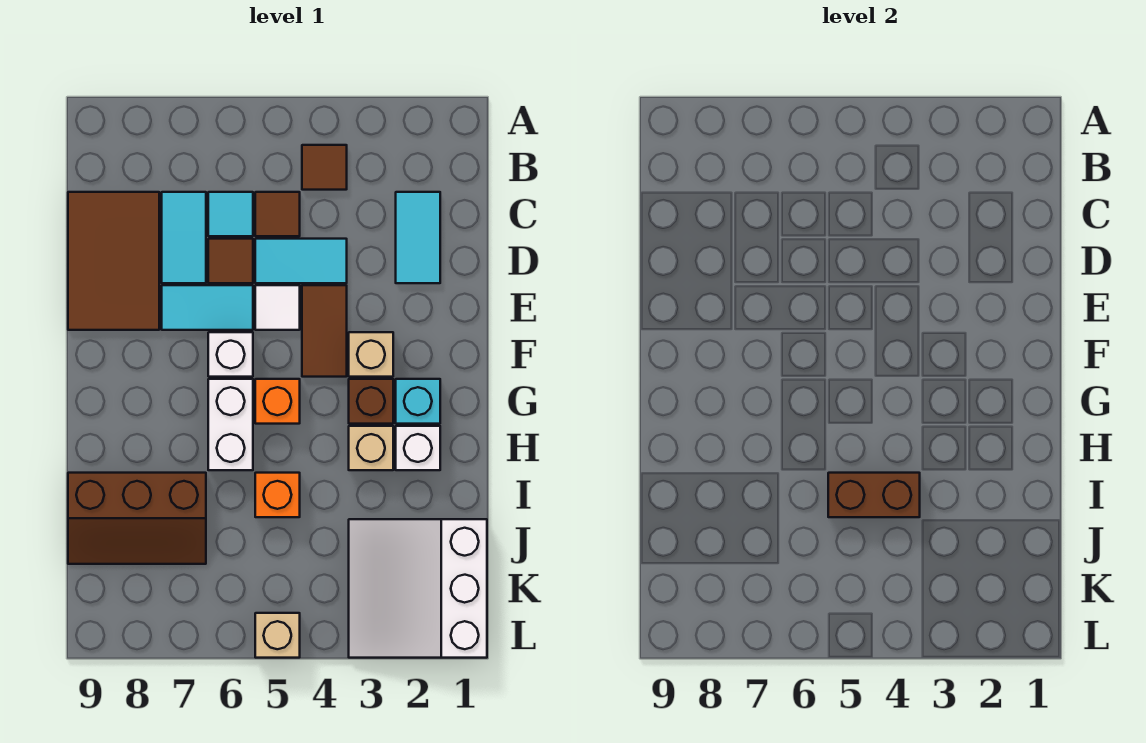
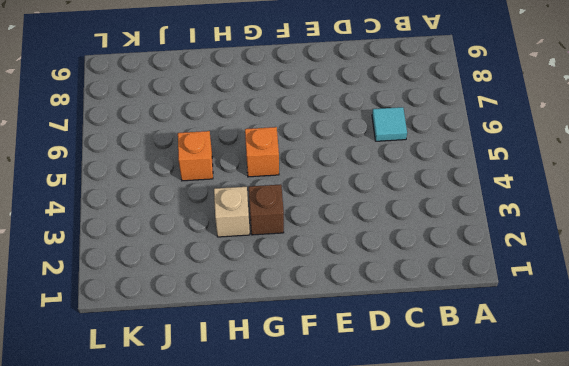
none -> brown 1x1 tile [302,145,347,190]
none -> cyan 1x2 tile [396,192,440,283]
none -> brown 1x1 tile [255,192,300,236]

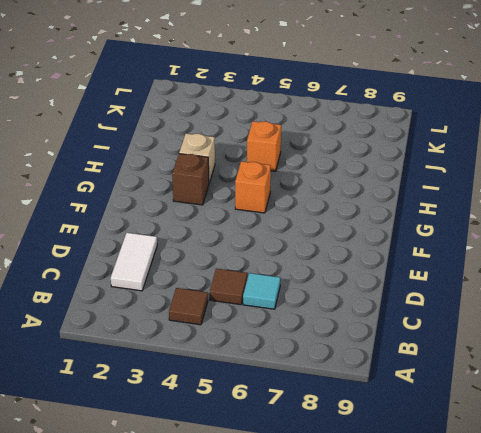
white 1x2 tile [111,233,157,291] -> cyan 1x2 tile [396,192,440,283]
none -> cyan 1x2 tile [162,192,206,283]
none -> brown 2x3 tile [68,192,159,330]
none -> cyan 1x2 tile [255,239,347,283]

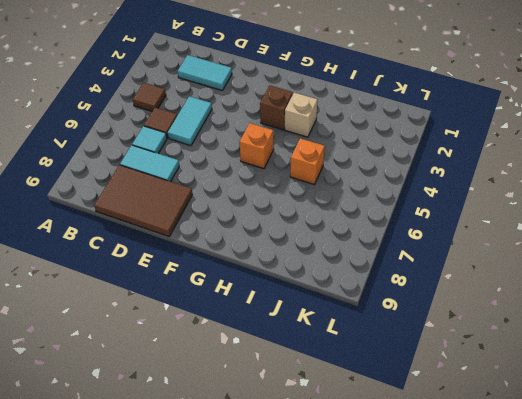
none -> brown 1x1 tile [208,239,253,283]
none -> brown 1x2 tile [302,285,347,377]
none -> white 1x1 tile [255,285,300,330]

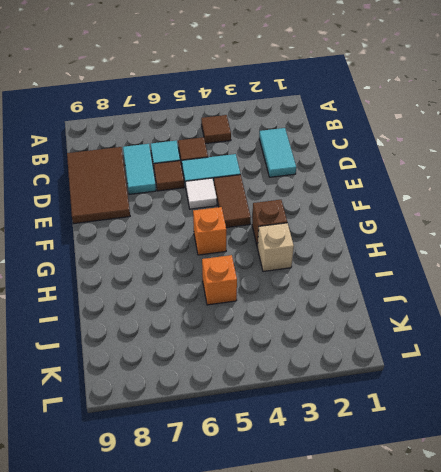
none -> cyan 1x2 tile [162,285,253,330]
none -> tan 1x1 brick [349,332,393,377]
none -> white 1x1 brick [208,332,253,377]

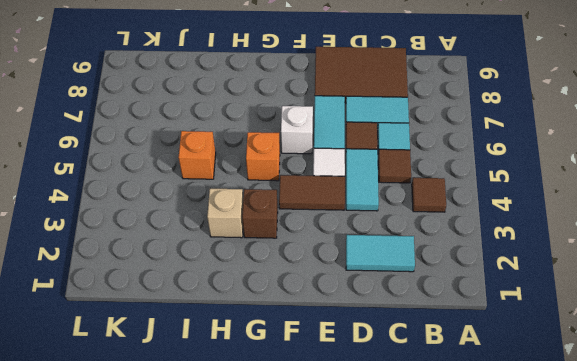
none -> tan 1x1 brick [349,332,393,377]
none -> cyan 1x1 brick [396,379,440,424]
none -> white 1x2 brick [208,379,253,470]

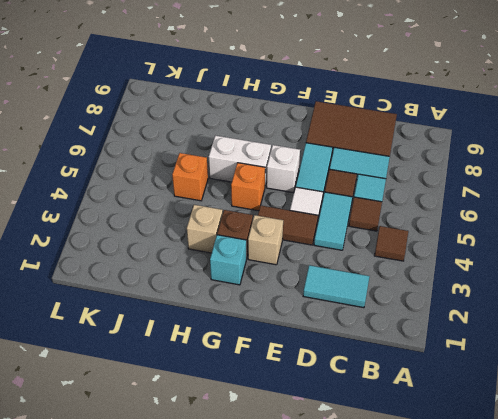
none -> white 1x1 brick [396,426,440,470]
none -> brown 2x3 slope [68,473,206,564]
none -> white 3x3 slope [349,519,487,658]

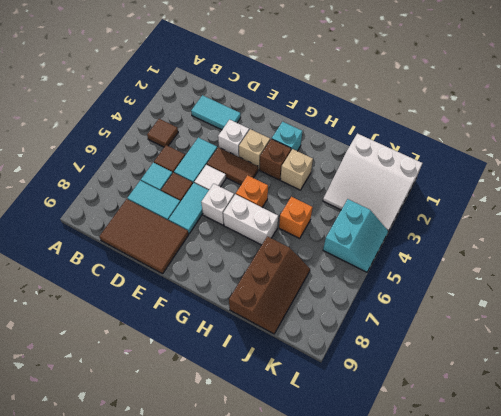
white 1x1 brick [218,120,249,157] -> white 1x1 brick moved to [396,426,440,470]
cyan 2x2 slope [323,199,388,272] -> tan 1x1 brick [255,613,300,658]
none -> brown 1x2 brick [828,473,920,517]

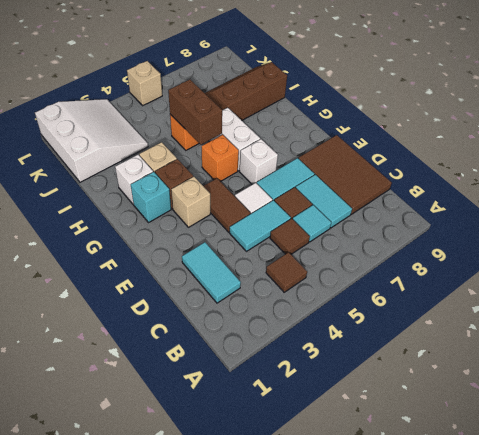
brown 1x2 brick [168,80,222,145] -> brown 1x2 brick turned to [828,473,920,517]

